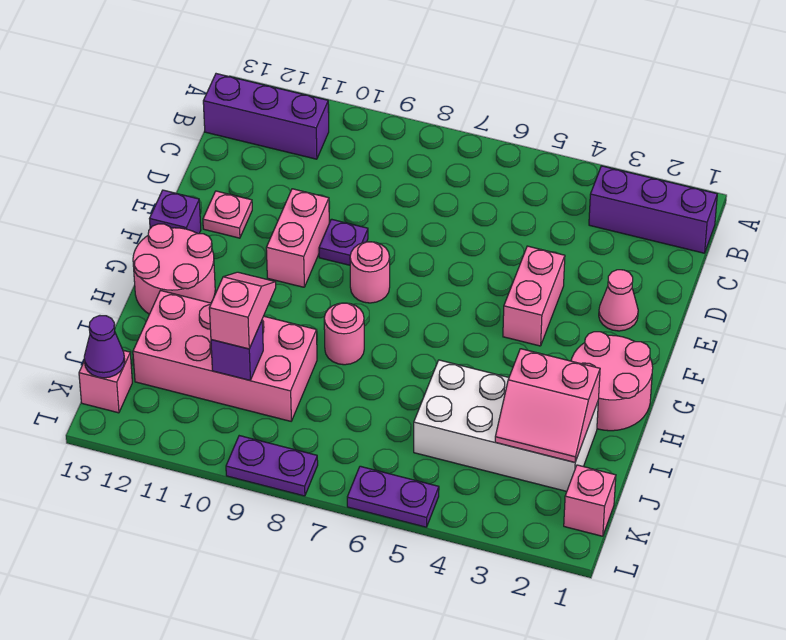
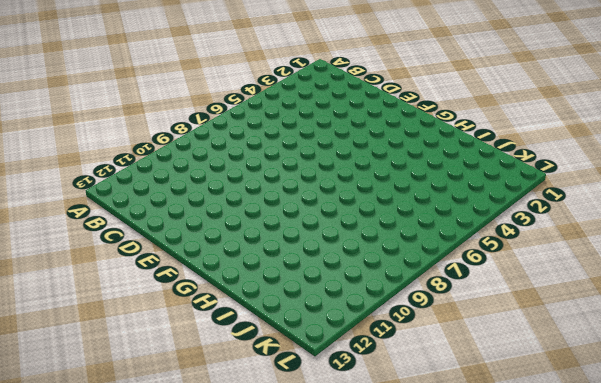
none -> purple 1x3 brick [589,166,717,253]
none -> purple 1x3 brick [203,74,329,159]
none -> pink 1x1 cone [599,270,638,331]

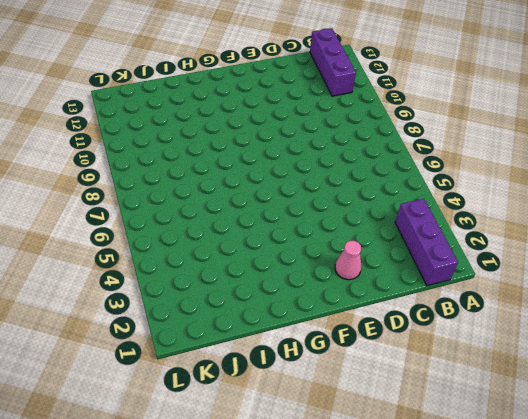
none -> pink 1x2 brick [503,246,565,346]
none -> purple 1x1 plate [319,219,368,265]
none -> pink 1x2 brick [266,189,329,287]

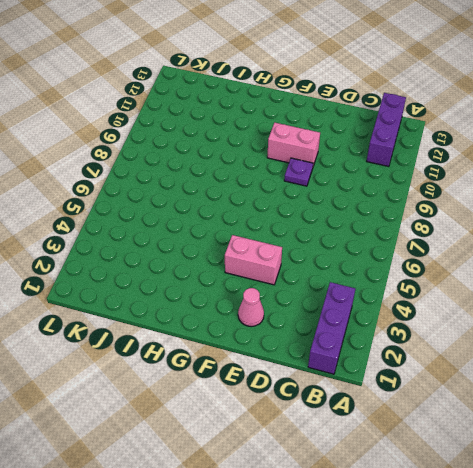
none -> pink 1x1 plate [203,191,252,238]
none -> pink 1x1 round brick [350,242,390,303]
none -> purple 1x1 brick [150,190,201,234]

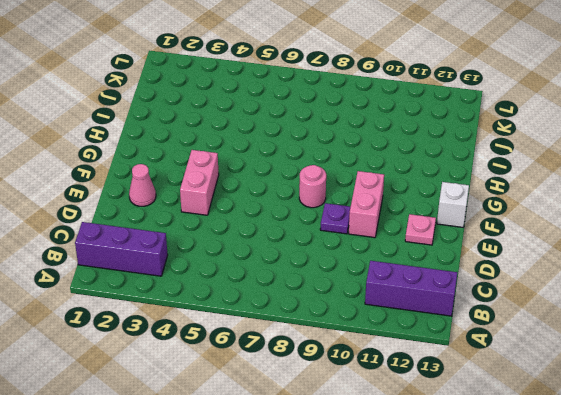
white 1x1 brick [437,182,469,227] -> purple 1x1 brick [150,190,201,234]
none -> pink 2x2 round brick [571,332,653,431]
none -> pink 2x2 round brick [133,224,215,314]
none -> pink 1x1 round brick [324,303,364,365]

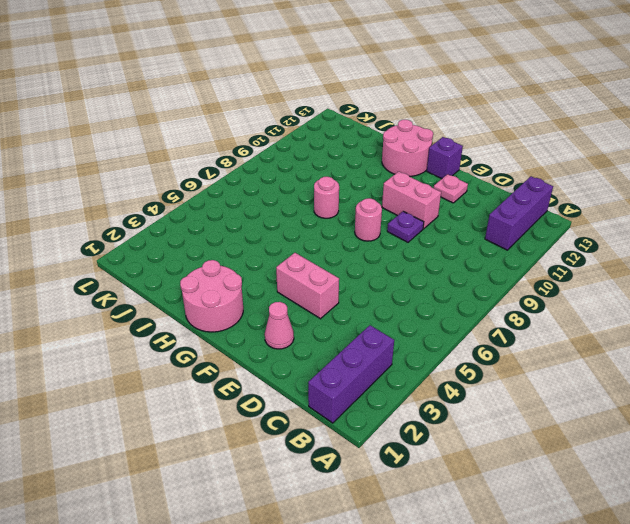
none -> white 2x4 brick [414,360,598,491]
none -> pink 2x4 brick [133,291,317,421]
none -> pink 1x1 brick [564,465,616,536]

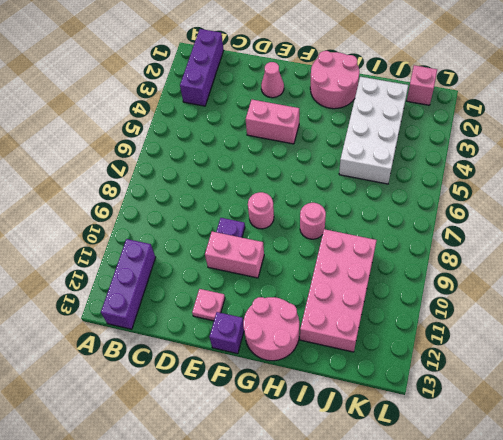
none -> pink 1x1 brick [79,350,132,413]
none -> purple 1x2 plate [347,466,439,527]
none -> purple 1x2 plate [226,436,318,496]

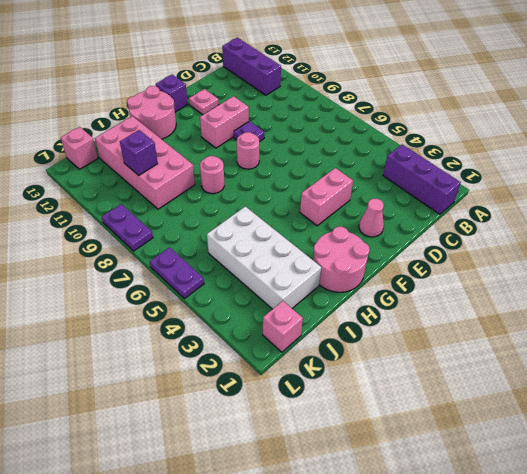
none -> pink 2x2 slope [495,349,600,462]
none -> purple 1x1 cone [84,316,125,378]
none -> pink 1x2 slope [209,272,276,349]

